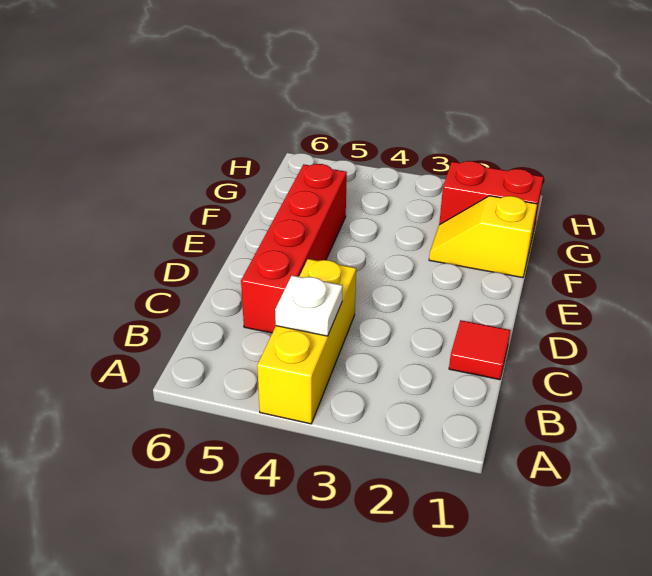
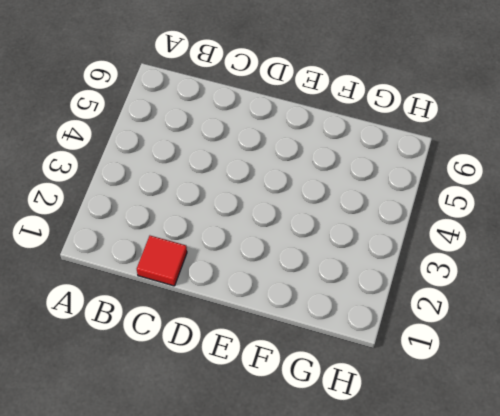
none -> yellow 1x3 brick [257,259,356,424]
none -> red 1x4 brick [241,164,347,333]

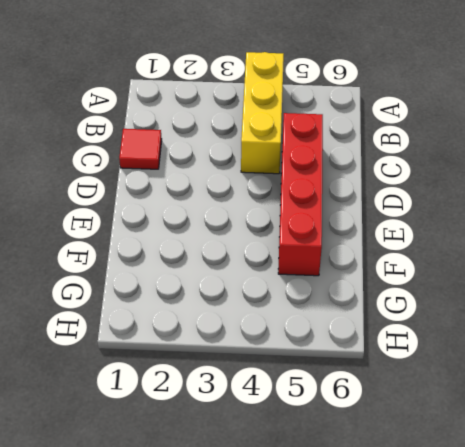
none -> yellow 1x2 slope [429,196,537,278]
none -> red 1x2 brick [439,161,543,245]

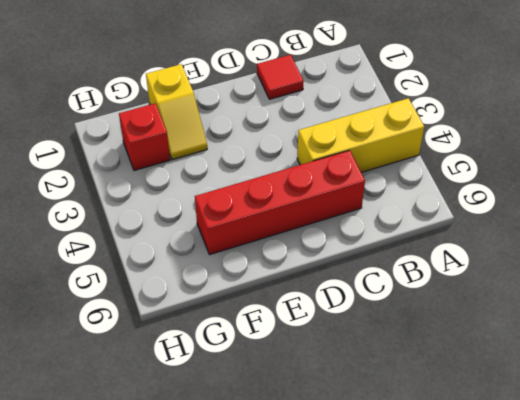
red 1x1 brick [119,103,170,171] -> red 1x2 brick [439,161,543,245]
none -> white 1x1 plate [275,276,343,336]

